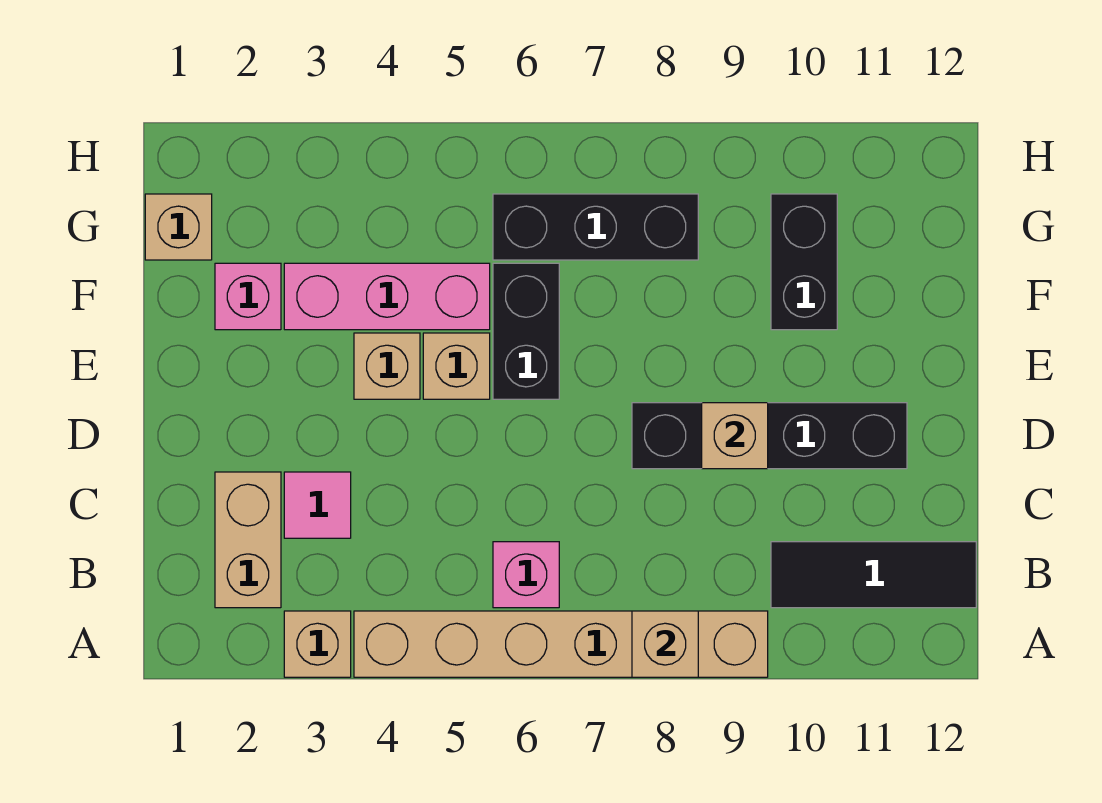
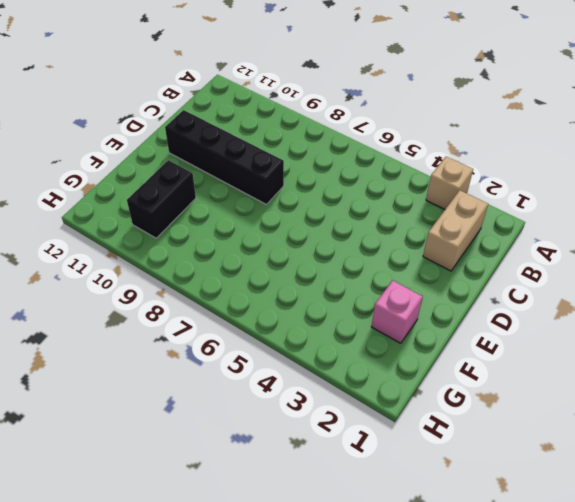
none -> tan 1x6 brick [354,611,768,677]
none -> pink 1x1 brick [493,542,559,608]
none -> black 1x3 tile [771,542,976,608]

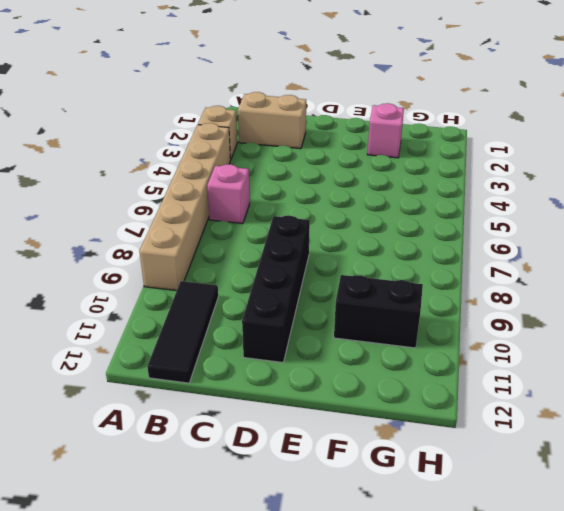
none -> pink 1x1 tile [284,472,351,538]
none -> tan 1x1 brick [354,333,420,399]
none -> tan 1x1 brick [423,333,490,399]

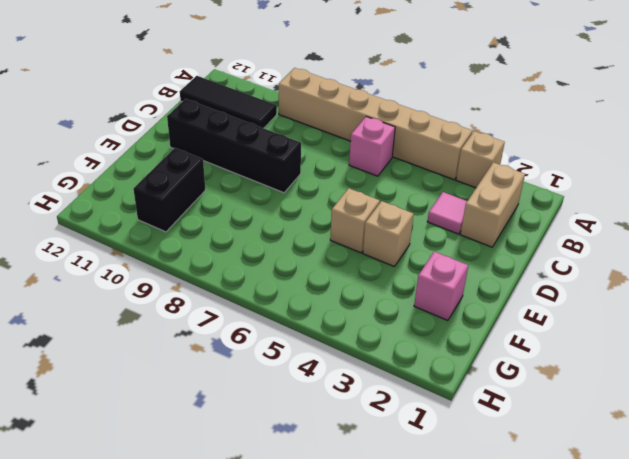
none -> black 1x2 brick [493,263,559,399]
none -> pink 1x3 brick [284,263,490,330]
none -> tan 1x1 brick [145,194,212,260]

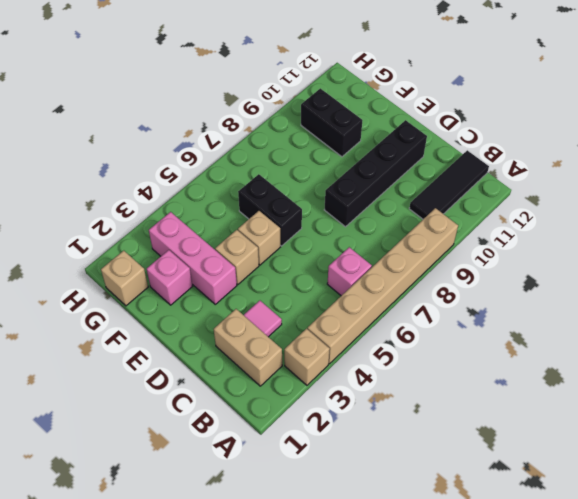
pink 1x3 brick [149,212,237,304] -> pink 1x3 brick turned to [284,263,490,330]
none -> black 1x3 brick [493,194,698,260]
none -> tan 1x1 brick [632,611,698,677]
none -> tan 1x1 brick [702,403,768,469]

